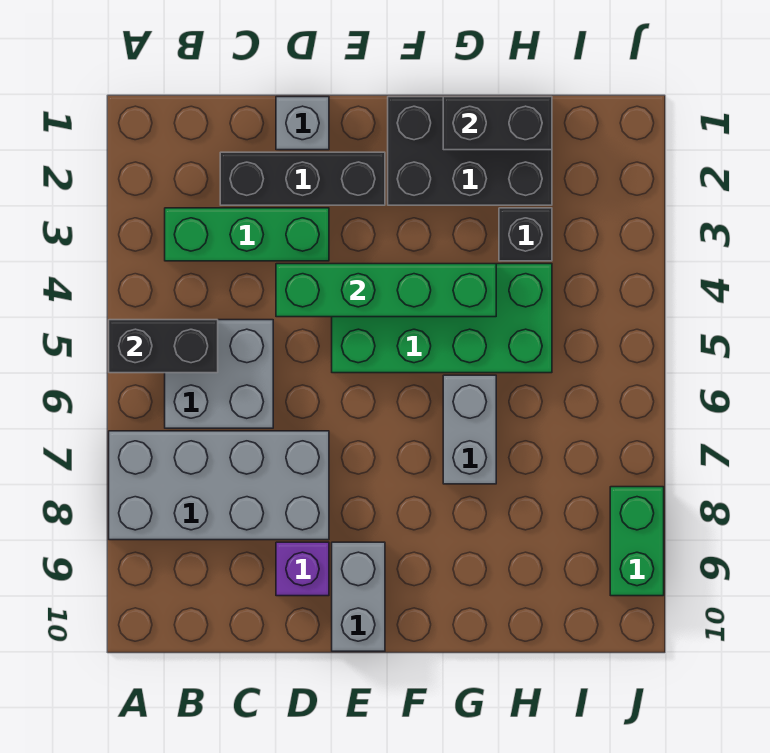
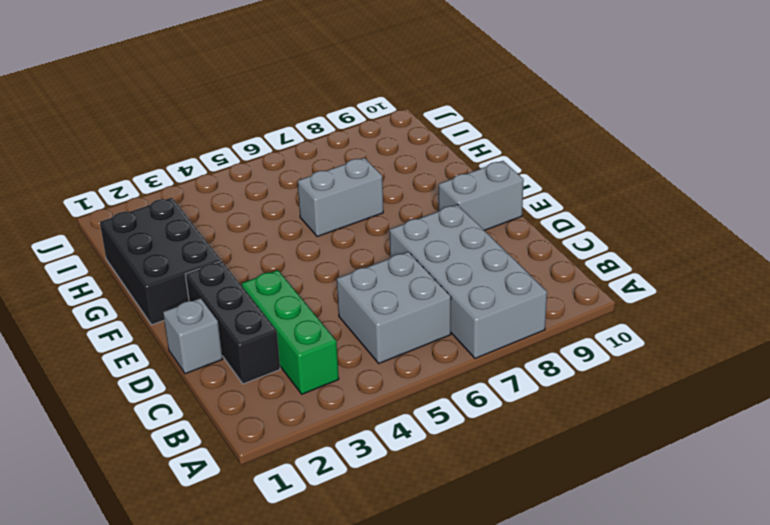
none -> purple 1x1 brick [276,542,329,596]
none -> green 2x4 brick [332,264,552,373]
none -> black 1x1 brick [499,208,552,261]

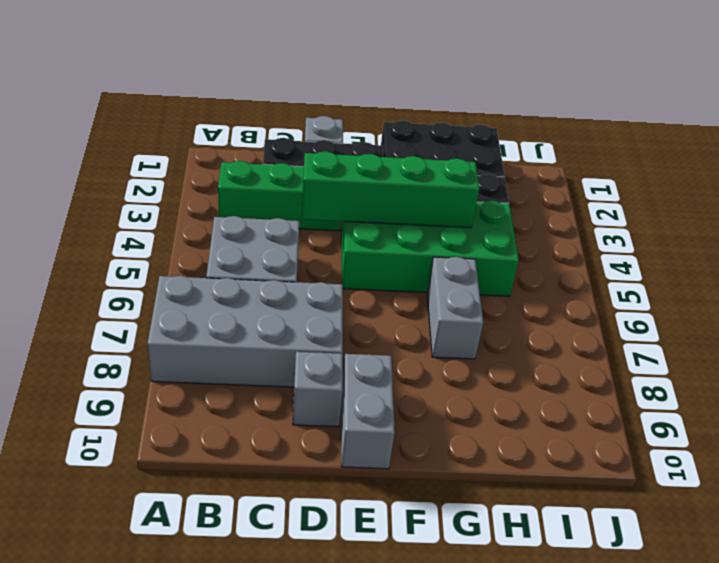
grey 1x1 brick [293,352,343,427] -> purple 1x1 brick [276,542,329,596]
none -> green 1x2 brick [610,487,664,596]
none -> black 1x2 brick [109,320,218,373]
none -> black 1x2 brick [443,97,552,150]

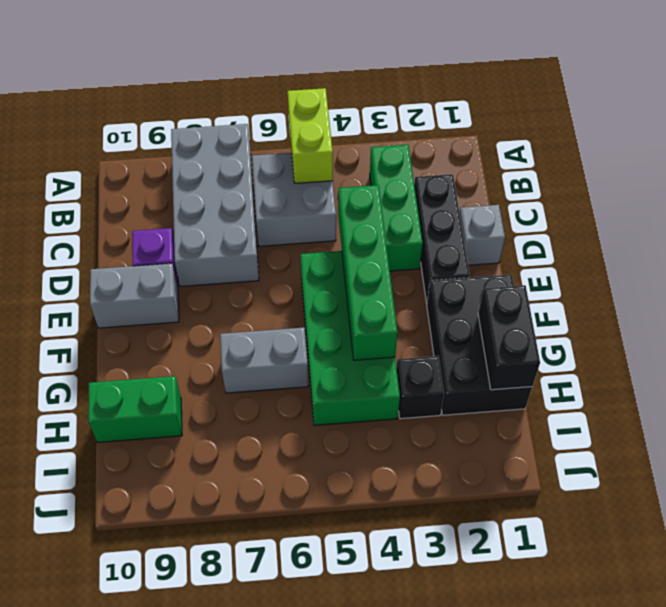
lime 1x2 brick [288,88,333,183] -> black 1x2 brick [109,320,218,373]
green 1x2 brick [88,376,182,442] -> green 1x2 brick moved to [610,487,664,596]

